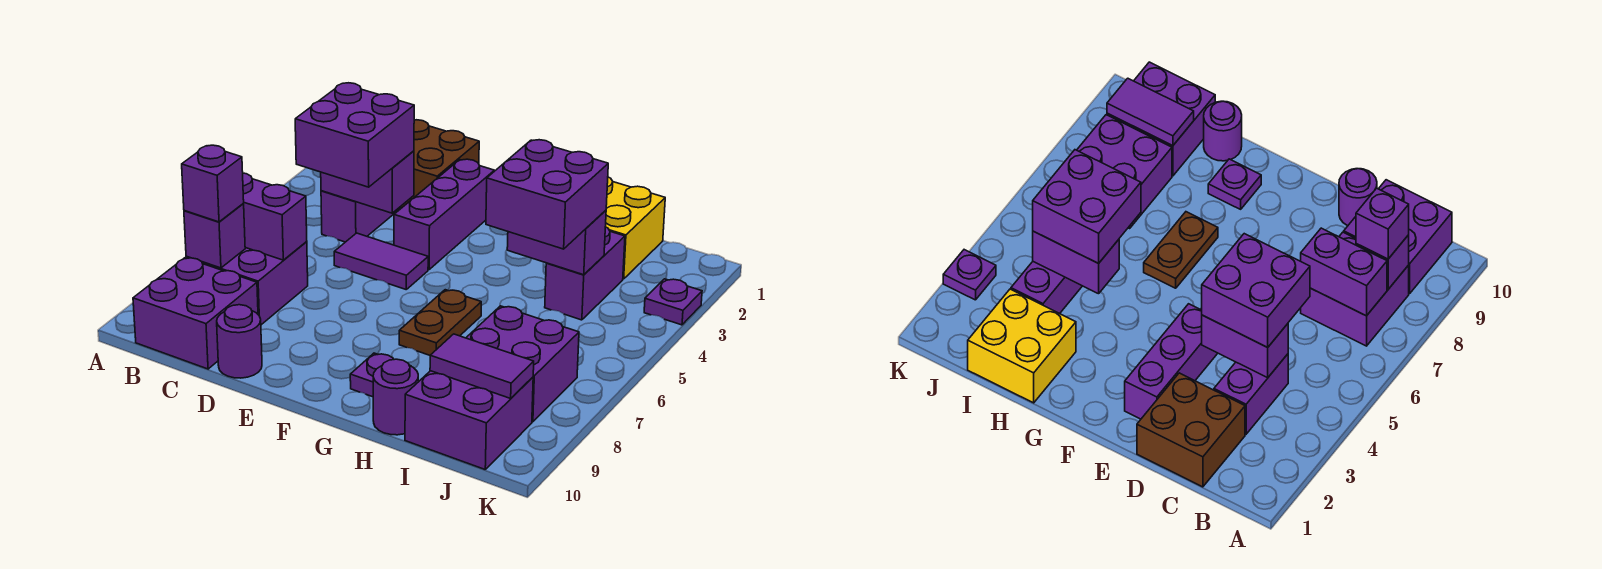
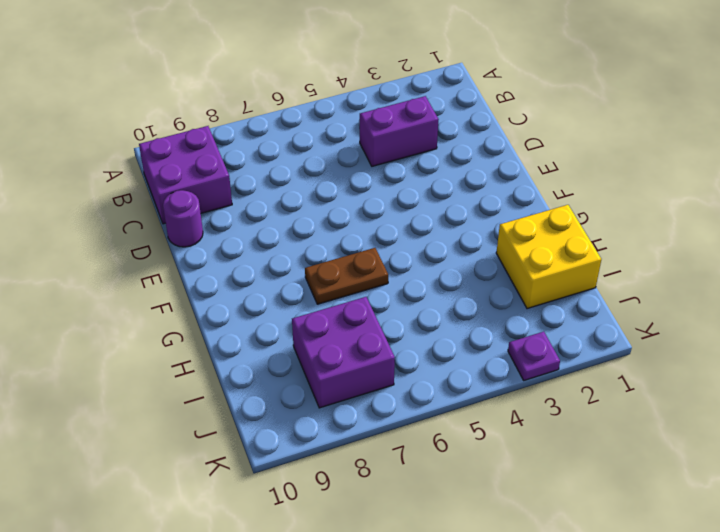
none -> purple 2x2 brick [186,242,308,325]
none -> brown 2x2 brick [400,120,479,208]
none -> purple 1x2 tile [334,233,428,289]

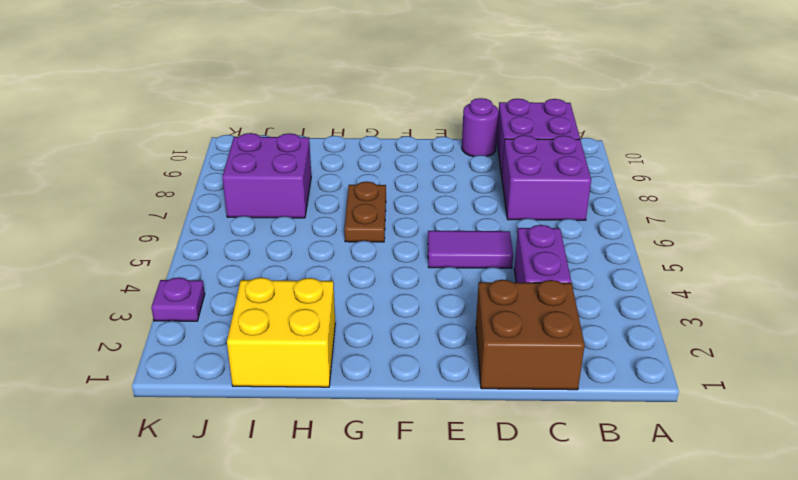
none -> purple 1x3 brick [394,159,494,270]
none -> purple 1x1 plate [350,353,394,397]
none -> purple 1x1 round brick [373,359,418,435]

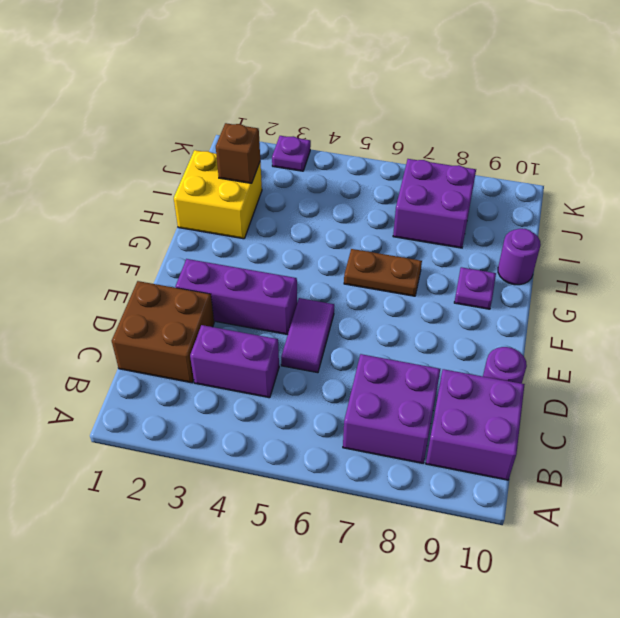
brown 1x1 brick [216,123,260,183] -> none
none -> purple 1x2 brick [545,227,625,320]
none -> purple 2x2 brick [405,371,533,469]
none -> purple 1x2 brick [243,173,307,260]

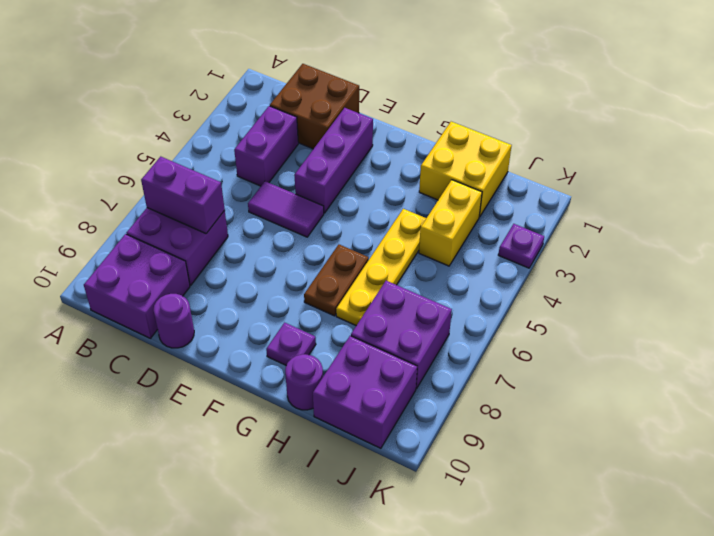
yellow 1x4 plate [336,209,426,326] -> none
yellow 1x2 brick [419,180,482,266] -> purple 1x2 brick [545,227,625,320]
none -> purple 1x1 brick [184,204,245,268]
none -> purple 1x2 brick [321,151,414,213]
none -> purple 1x2 brick [507,210,606,275]

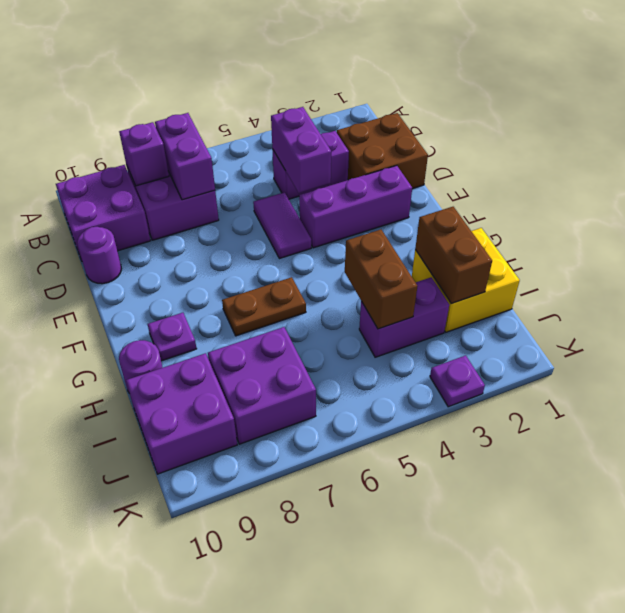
brown 1x2 brick [415,207,492,304] -> none
brown 1x2 brick [345,230,417,329] -> purple 1x2 brick [507,210,606,275]
none -> purple 1x2 tile [430,334,534,398]
none -> purple 1x1 brick [182,145,244,222]
none -> purple 2x2 brick [295,83,414,187]

